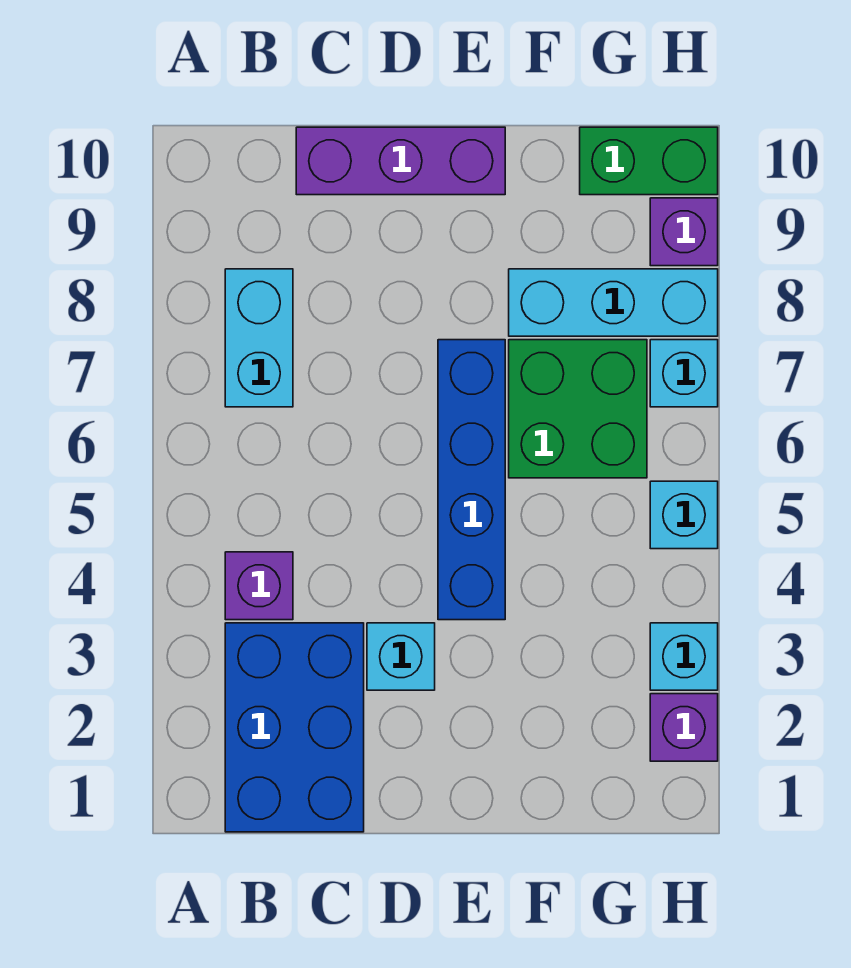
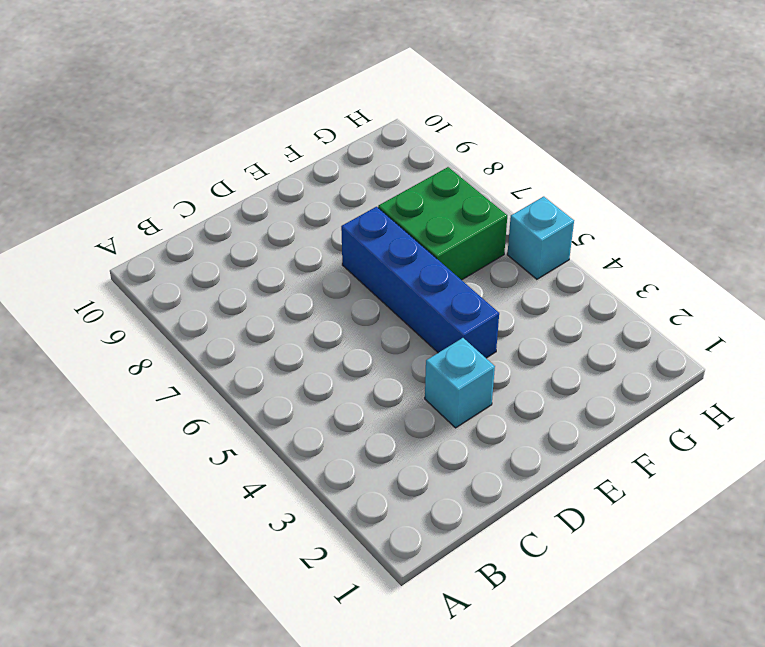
none -> blue 2x3 brick [225,623,364,832]
none -> purple 1x1 brick [225,552,293,620]
none -> cyan 1x2 brick [225,269,293,407]

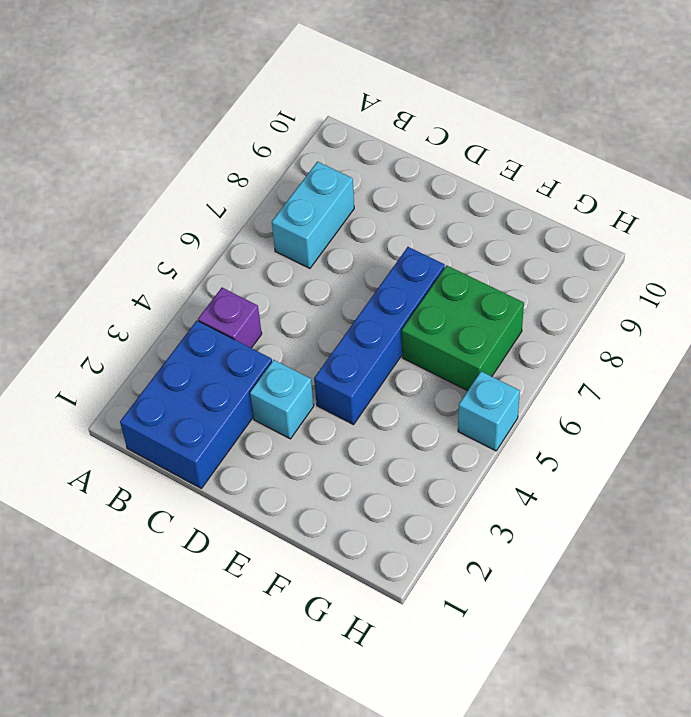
none -> purple 1x3 brick [296,127,505,195]
none -> cyan 1x3 brick [509,269,718,336]
none -> green 1x2 brick [580,127,718,195]

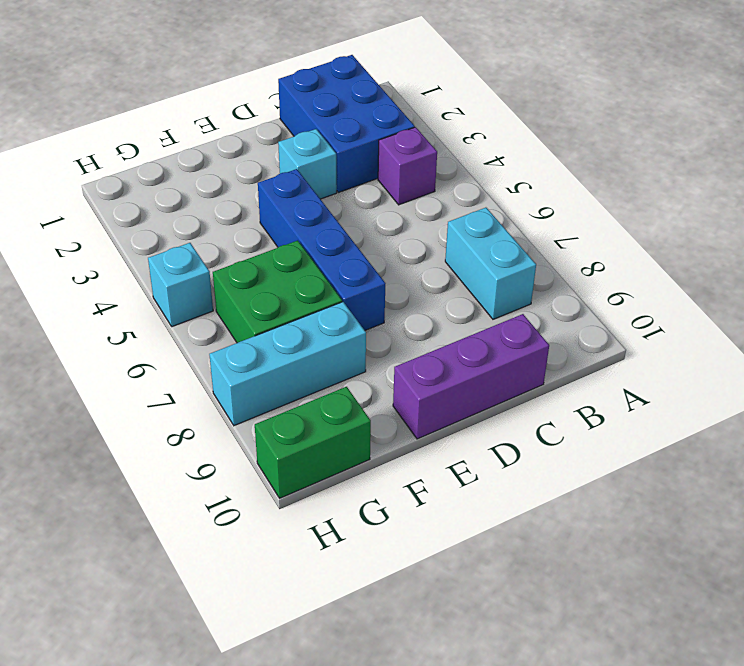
none -> purple 1x1 brick [650,694,718,761]
none -> cyan 1x1 brick [650,623,718,690]
none -> cyan 1x1 brick [650,340,718,407]

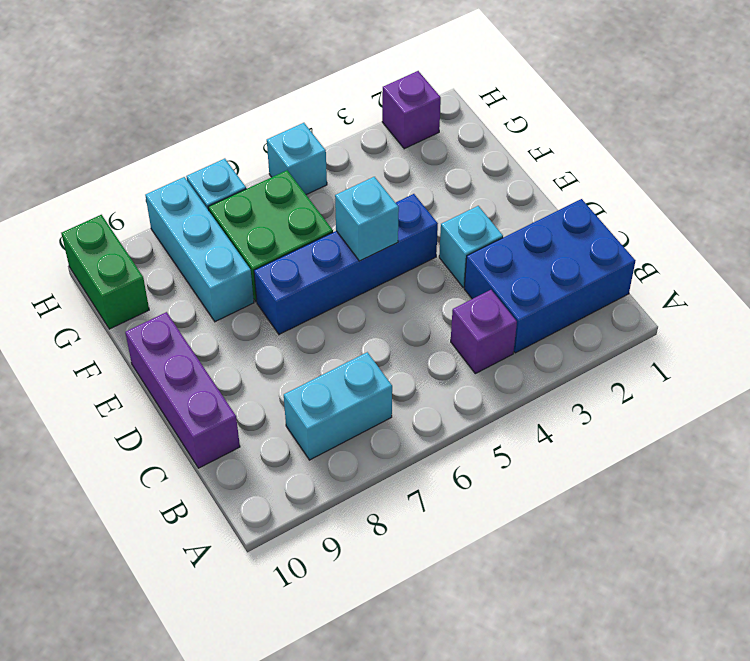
cyan 1x1 brick [335,177,399,261] -> cyan 1x1 brick moved to [650,623,718,690]
none -> purple 1x1 brick [650,198,718,266]

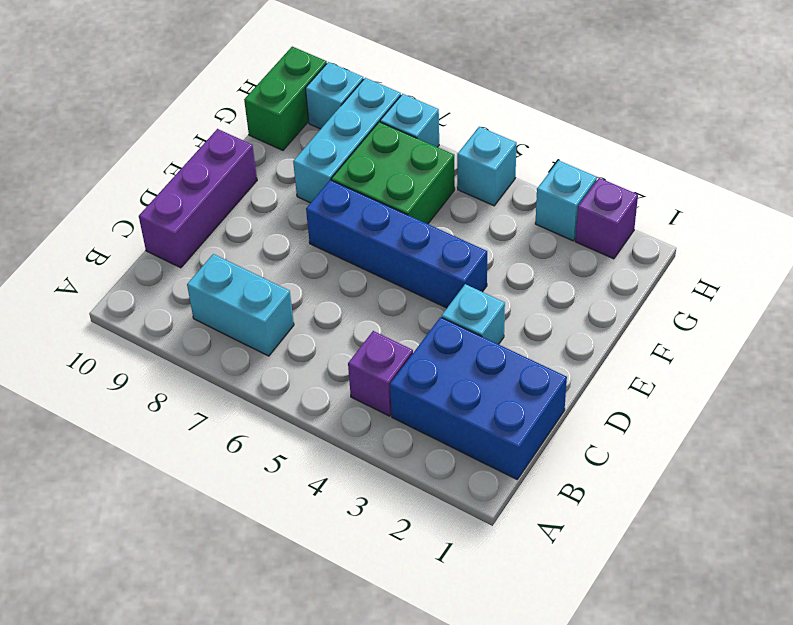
cyan 1x1 brick [306,62,364,129] -> purple 1x1 brick [650,198,718,266]

